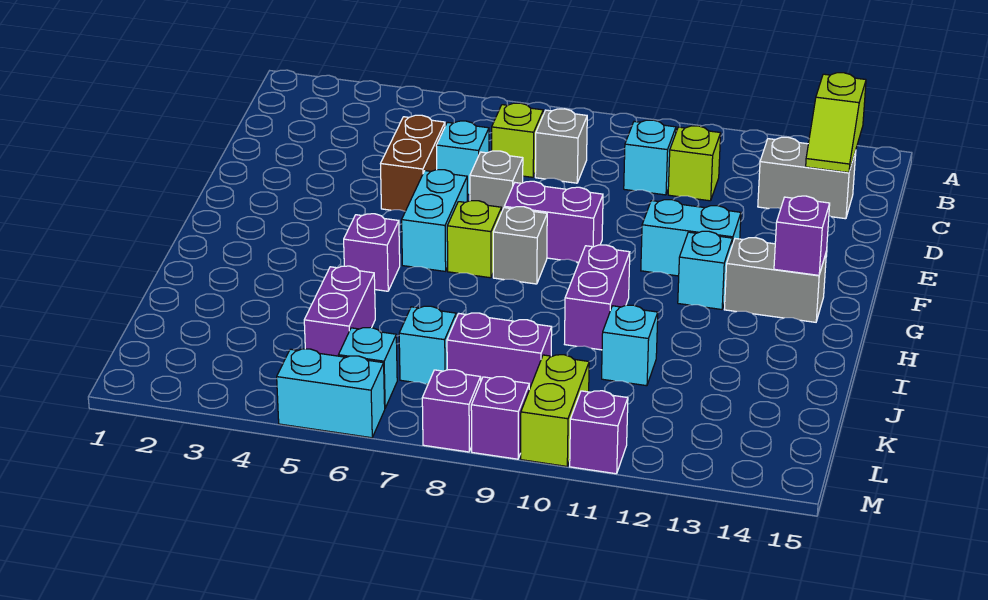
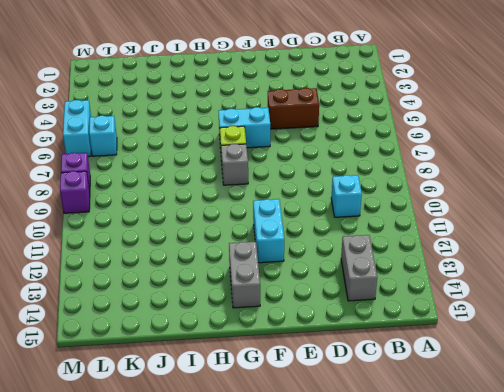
none -> lime 1x1 brick [492,103,543,177]
none -> grey 1x1 brick [535,109,587,183]
none -> lime 1x1 brick [668,126,721,201]

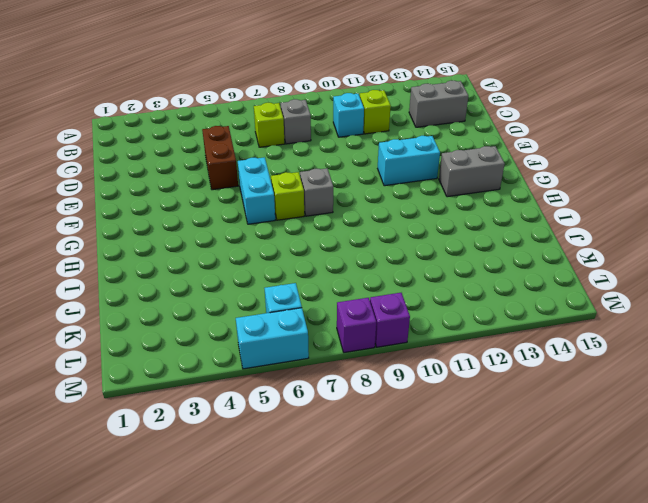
none -> cyan 1x1 brick [436,121,489,195]
none -> grey 1x1 brick [470,151,523,210]
none -> purple 1x2 brick [504,181,603,262]

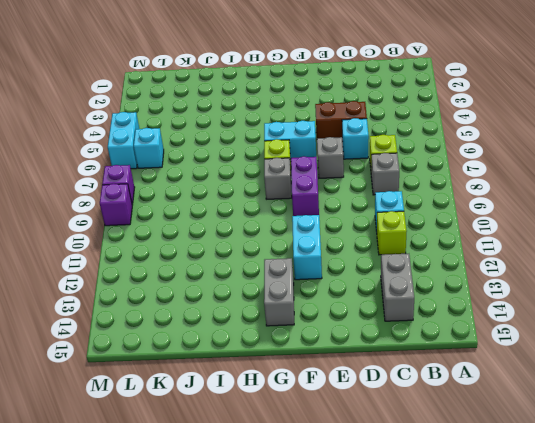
none -> cyan 1x1 brick [678,231,733,309]
none -> purple 1x1 brick [344,214,400,291]
none -> purple 1x2 brick [565,245,630,350]

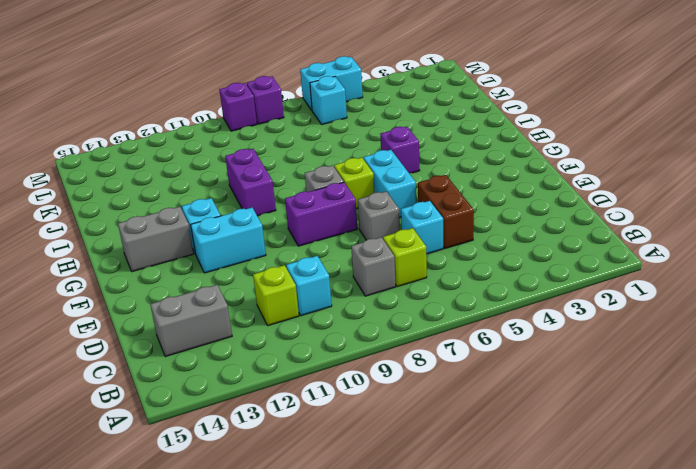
none -> purple 1x2 brick [304,266,375,356]
none -> cyan 1x1 brick [602,305,658,386]
none -> cyan 1x1 brick [399,306,456,384]

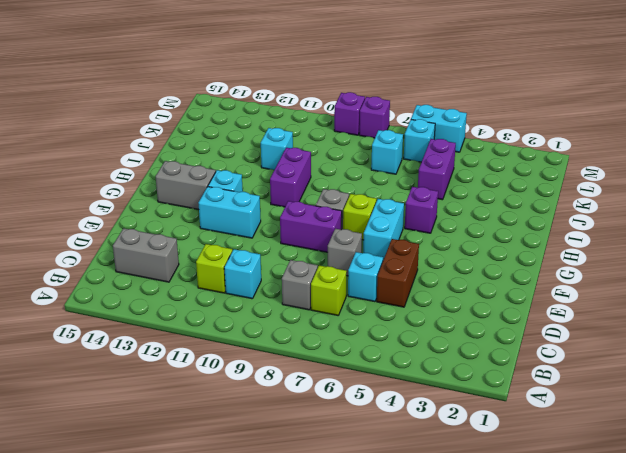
none -> purple 1x2 brick [447,313,552,389]
none -> lime 1x2 brick [521,355,589,466]
none -> purple 1x1 brick [570,391,628,474]

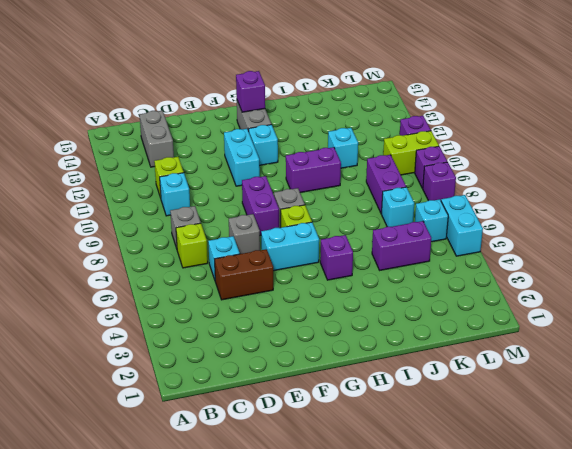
none -> lime 1x2 slope [806,73,866,173]

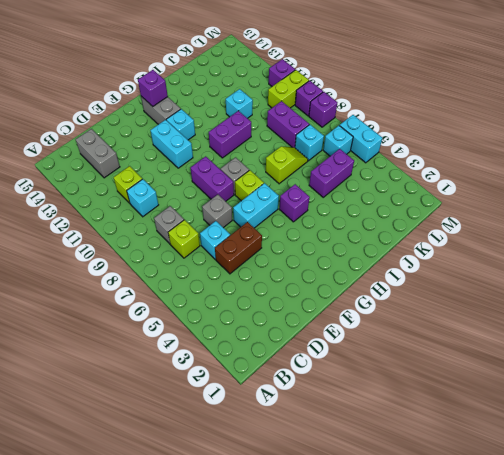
lime 1x2 slope [266,146,308,184] -> lime 1x2 slope moved to [806,73,866,173]

